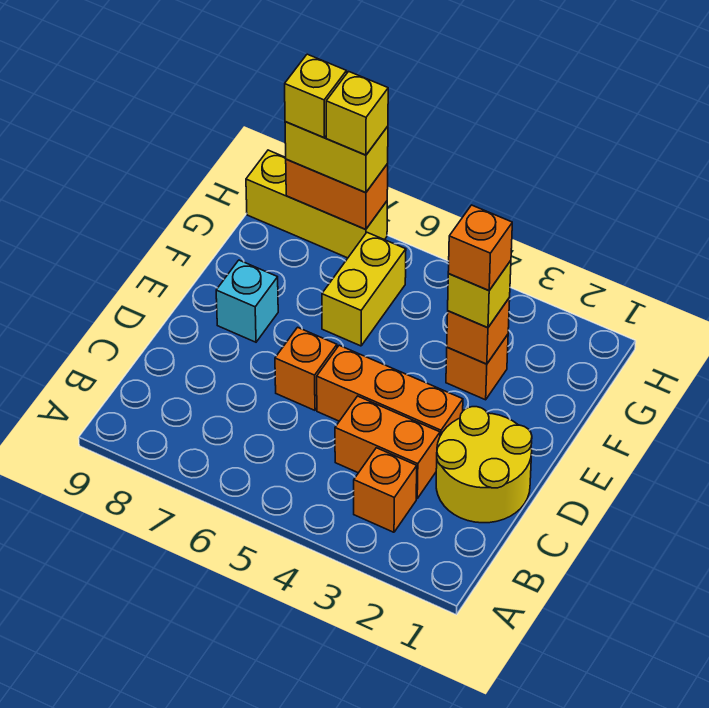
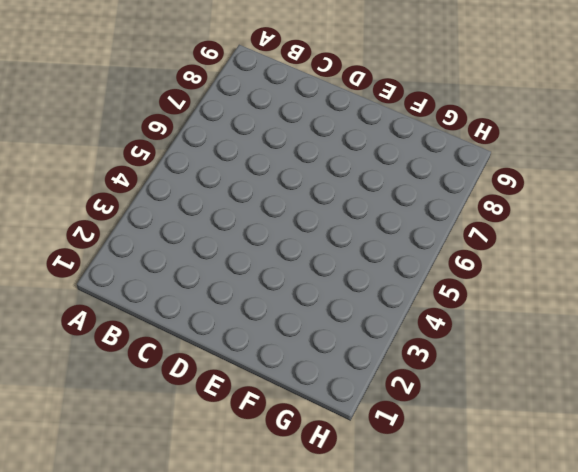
none -> orange 1x1 brick [354,448,417,532]
none -> yellow 2x2 round brick [436,407,532,523]
none -> orange 1x2 brick [335,396,440,499]

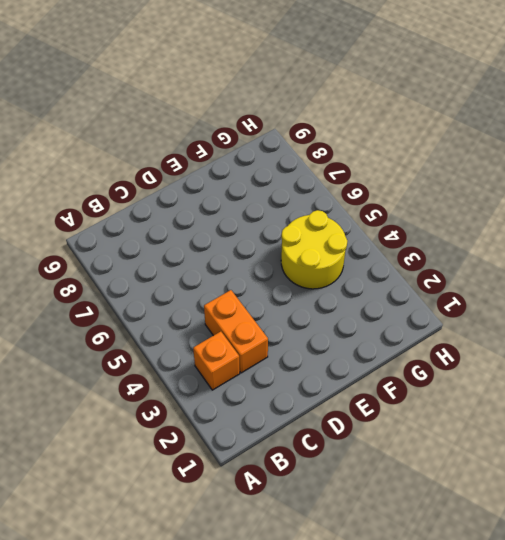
yellow 2x2 round brick [281,210,347,289] -> yellow 2x2 round brick moved to [436,407,532,523]
none -> orange 1x3 brick [317,345,463,436]
none -> orange 1x1 brick [275,327,337,410]
none -> cyan 1x1 brick [216,260,278,342]

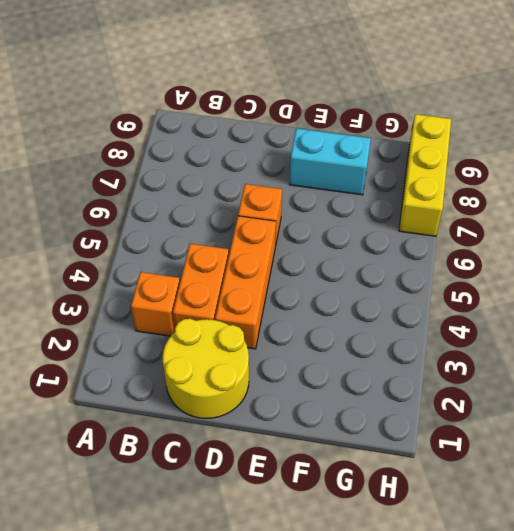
cyan 1x2 brick [289,128,371,195] -> cyan 1x1 brick [216,260,278,342]
none -> orange 1x1 brick [446,335,508,400]
none -> yellow 1x2 brick [322,233,406,346]
none -> orange 1x1 brick [447,298,510,364]

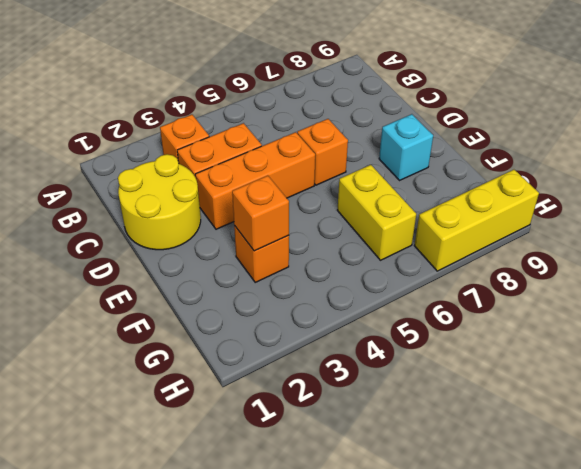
none -> orange 1x2 brick [286,159,388,229]
none -> yellow 1x1 brick [448,261,511,328]
none -> yellow 1x2 brick [285,122,388,192]

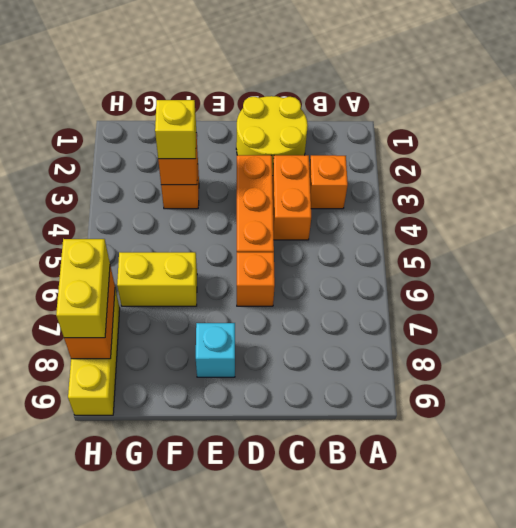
none -> orange 1x1 brick [448,205,512,291]
none -> yellow 1x1 brick [326,71,388,155]
none -> yellow 1x1 brick [285,54,347,138]

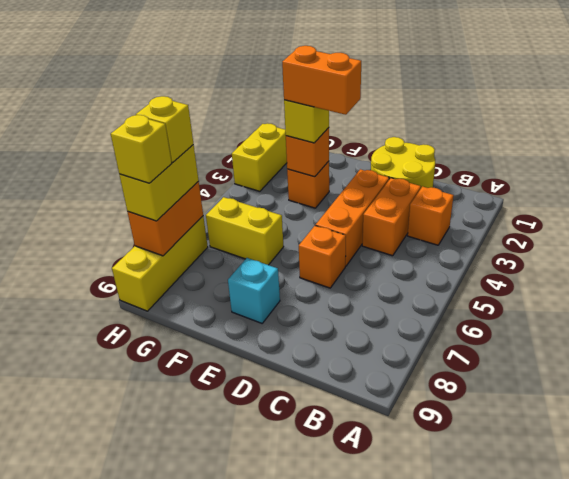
orange 1x2 brick [282,46,361,115] -> orange 1x1 brick [448,205,512,291]
yellow 1x2 brick [232,123,287,191] -> none

